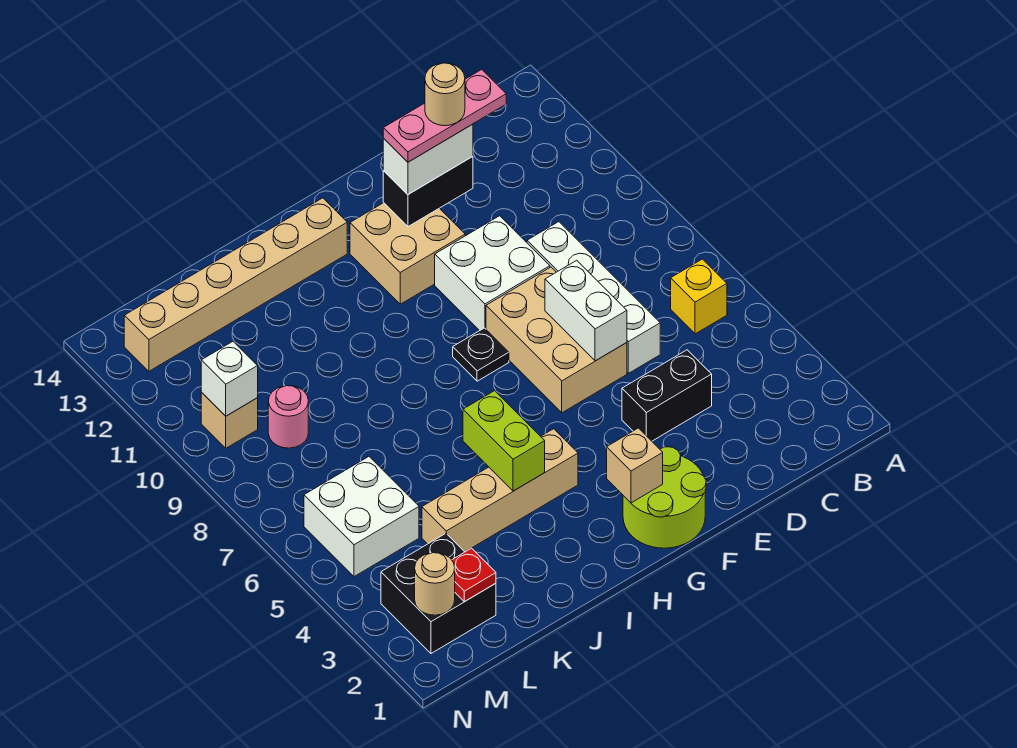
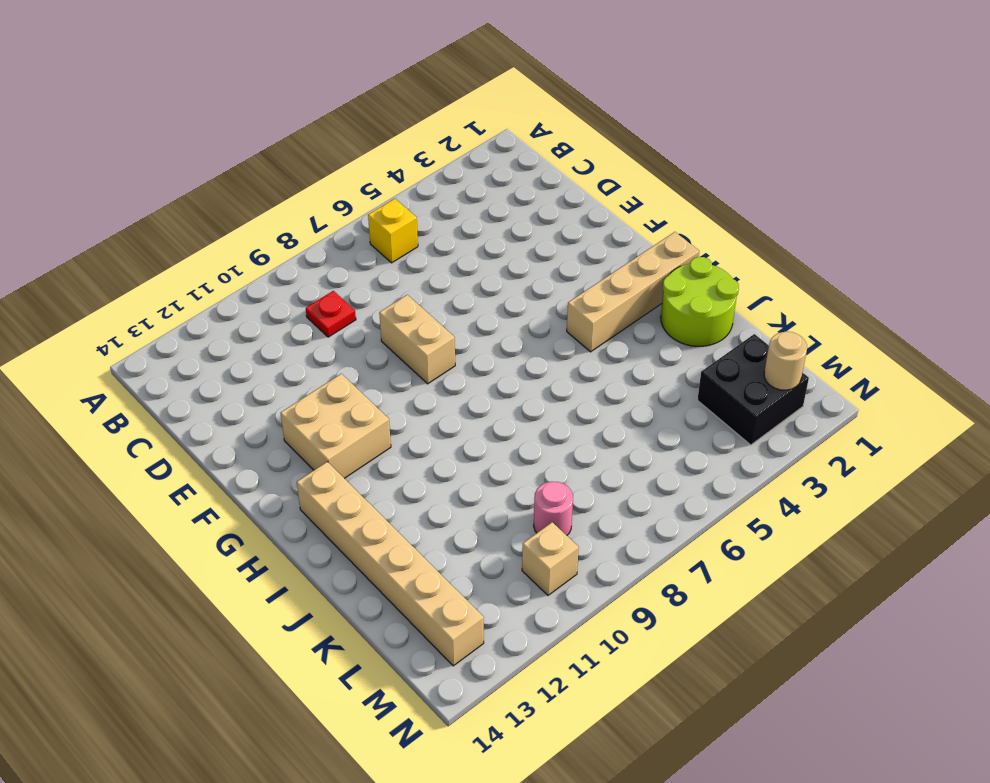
red 1x1 plate [306,291,356,337] -> red 1x1 plate moved to [452,548,496,602]
tan 1x2 brick [379,295,455,384] -> tan 2x3 brick [486,267,627,413]
tan 1x4 brick [567,232,699,352] -> tan 1x4 brick turned to [422,429,578,552]
lime 2x2 round brick [661,257,739,346] -> lime 2x2 round brick moved to [623,447,706,548]
none -> black 1x2 brick [622,350,712,441]
none -> white 1x4 brick [527,222,660,373]
none -> white 2x2 brick [435,216,550,331]

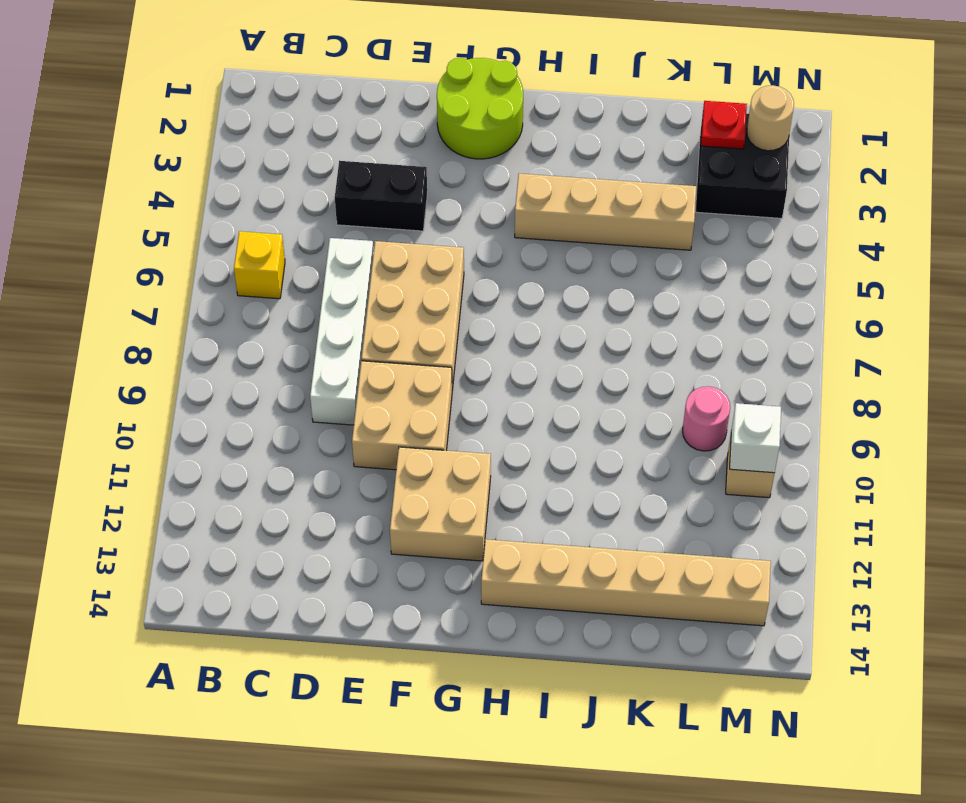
tan 2x2 brick [352,361,452,470] -> white 2x2 brick [435,216,550,331]
none -> black 1x1 plate [453,328,509,381]
none -> white 2x2 brick [304,457,419,577]
none -> white 1x2 brick [545,260,627,361]

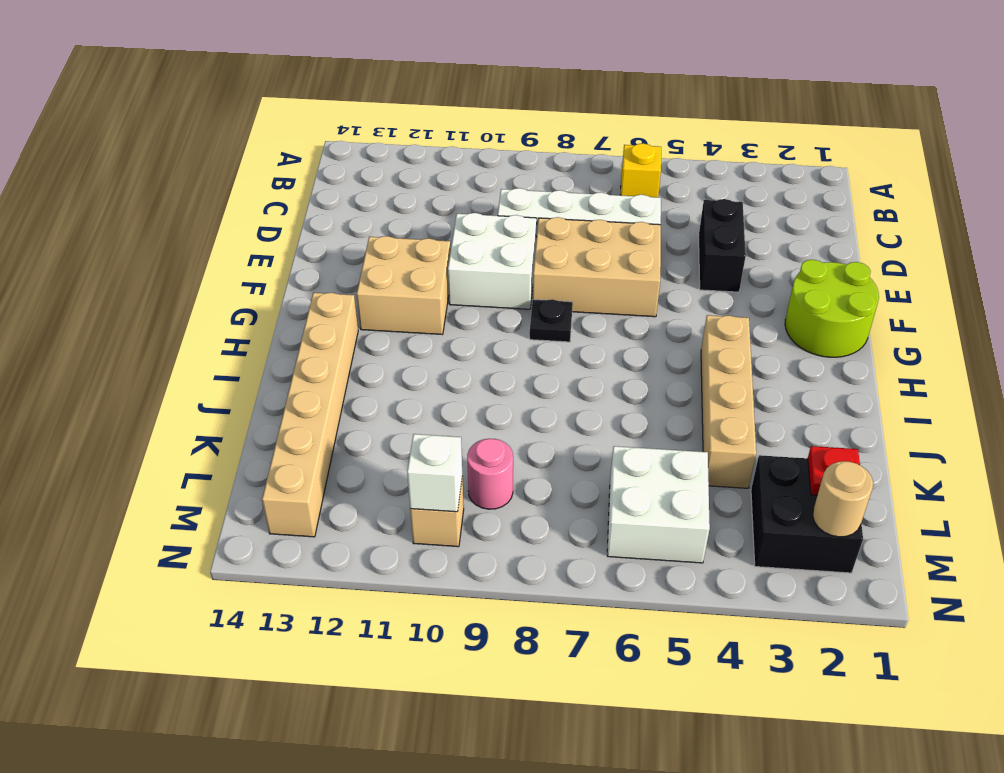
none -> white 1x2 brick [545,260,627,361]
none -> black 1x2 brick [383,157,473,227]
none -> tan 1x1 brick [607,428,663,503]

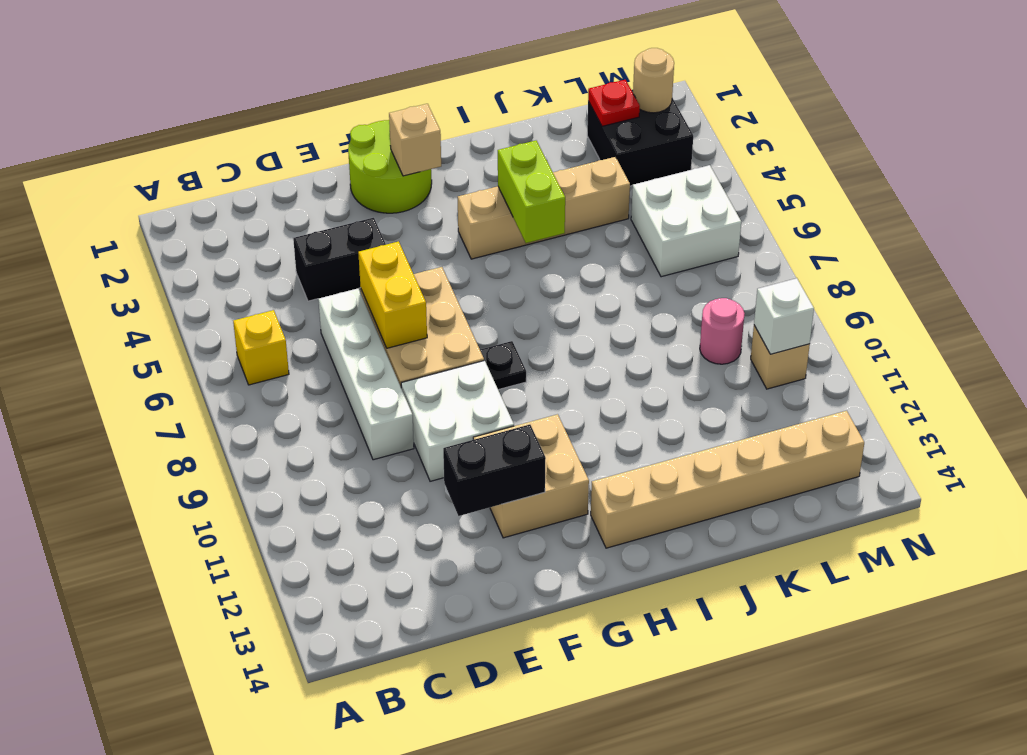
yellow 1x2 brick [358,241,427,348] -> white 1x2 brick [545,260,627,361]
none -> white 1x2 brick [383,124,473,194]
none -> pink 1x3 plate [383,70,506,162]
none -> tan 1x1 round brick [425,63,465,126]

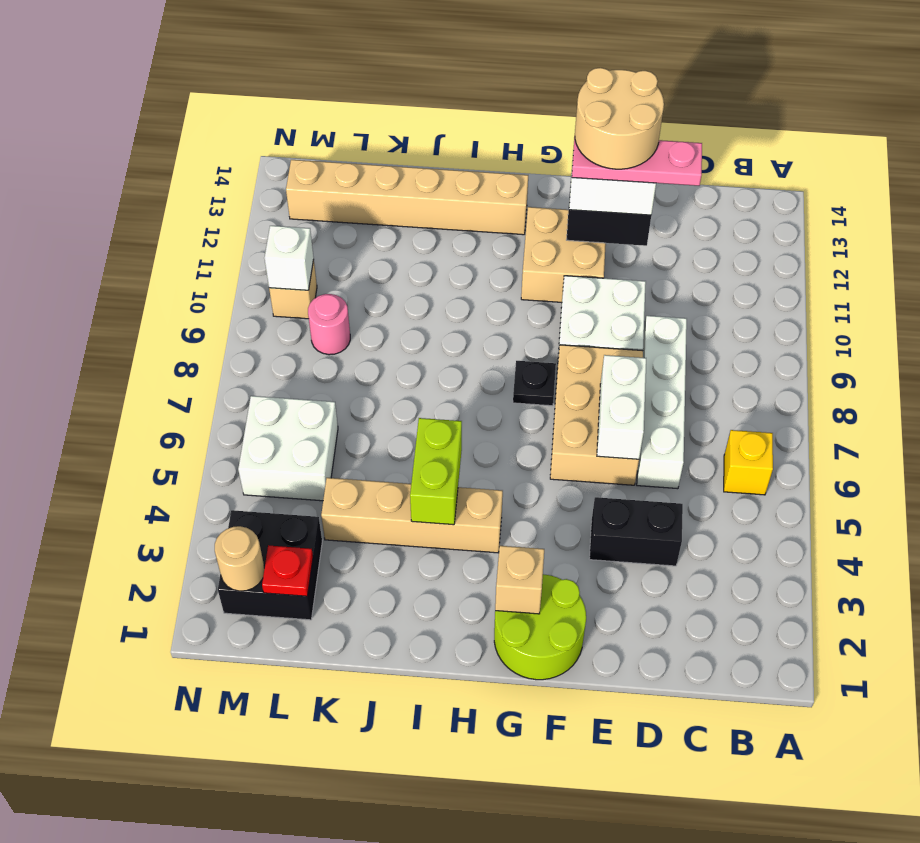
tan 2x2 round brick [575,68,664,169] -> tan 1x1 round brick [425,63,465,126]

